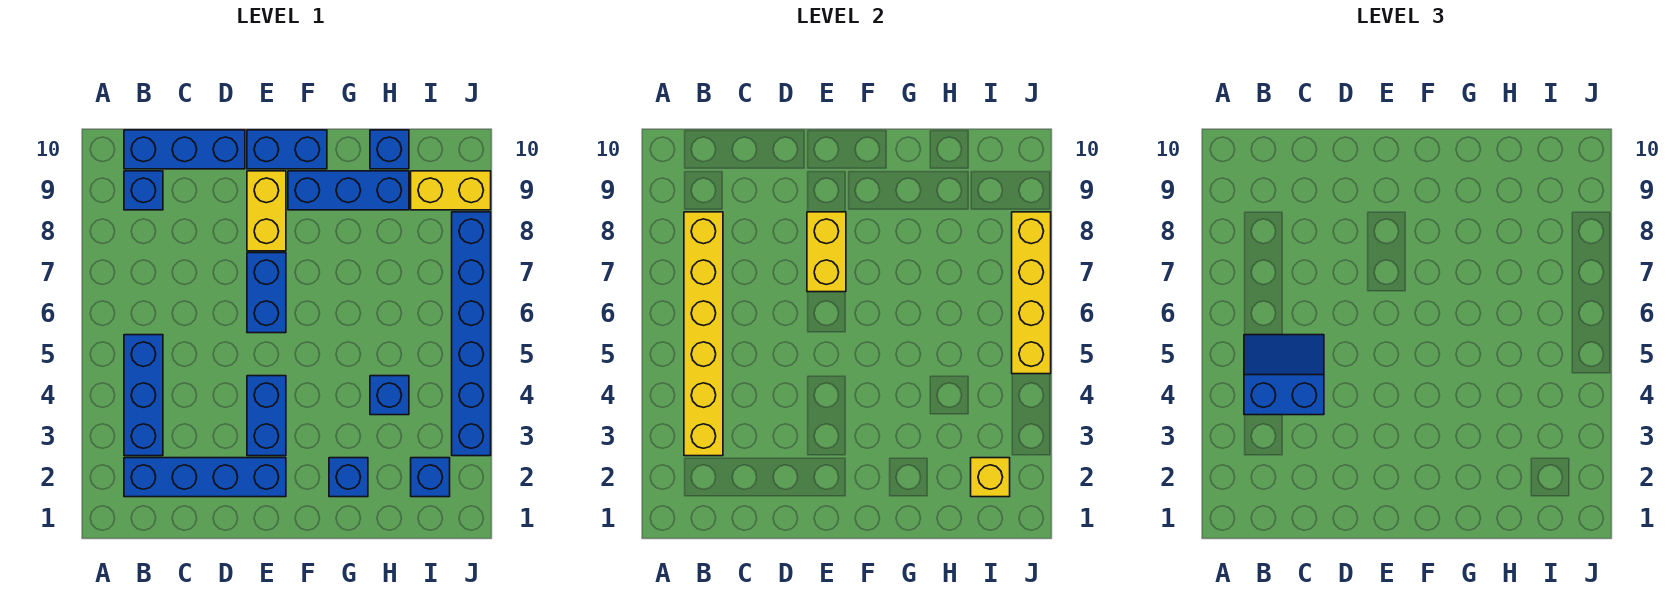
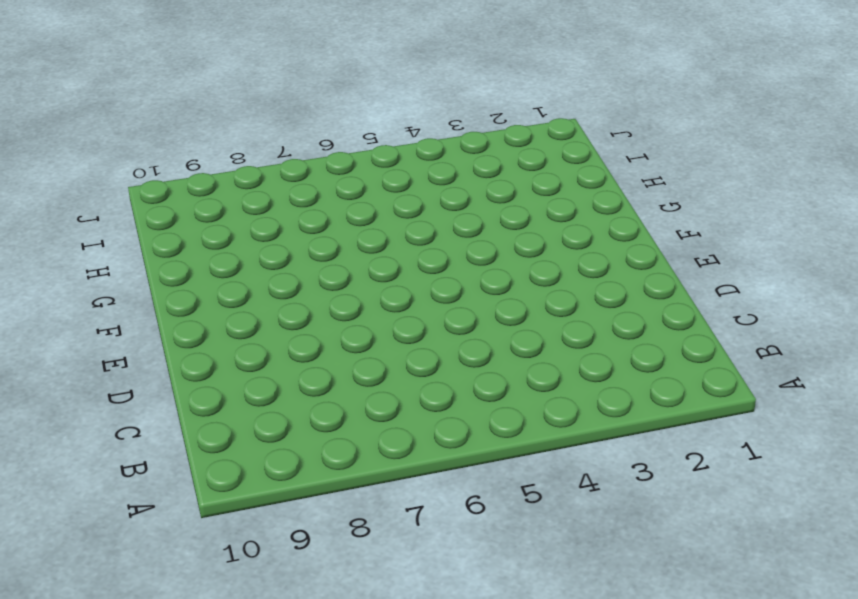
none -> blue 1x4 brick [124,458,286,497]
none -> blue 1x3 brick [124,335,163,456]
none -> blue 1x1 brick [124,171,163,210]

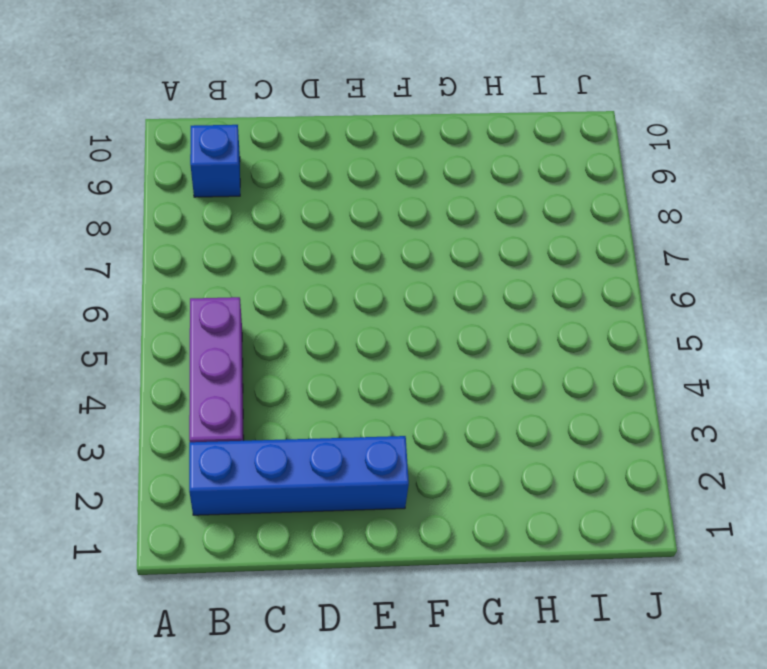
purple 1x3 brick [189,297,244,442] -> blue 1x3 brick [124,335,163,456]
none -> blue 1x3 brick [124,130,245,169]
none -> blue 1x2 brick [247,376,286,456]
none -> blue 1x2 brick [247,253,286,333]

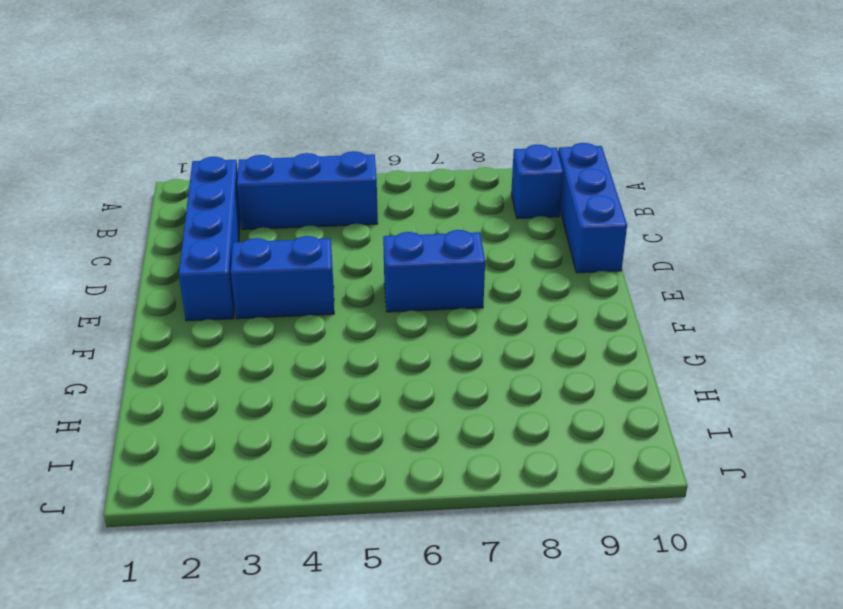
none -> yellow 1x2 brick [247,171,286,251]
none -> blue 1x2 brick [247,130,327,169]
none -> blue 1x3 brick [288,171,409,210]

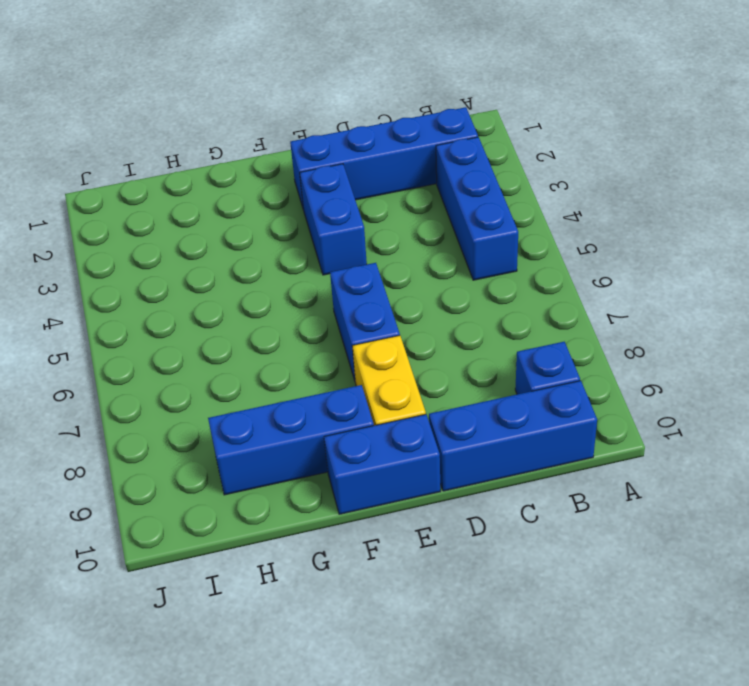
none -> blue 1x1 brick [329,458,368,497]
none -> blue 1x1 brick [370,376,409,415]
none -> blue 1x1 brick [370,130,409,169]

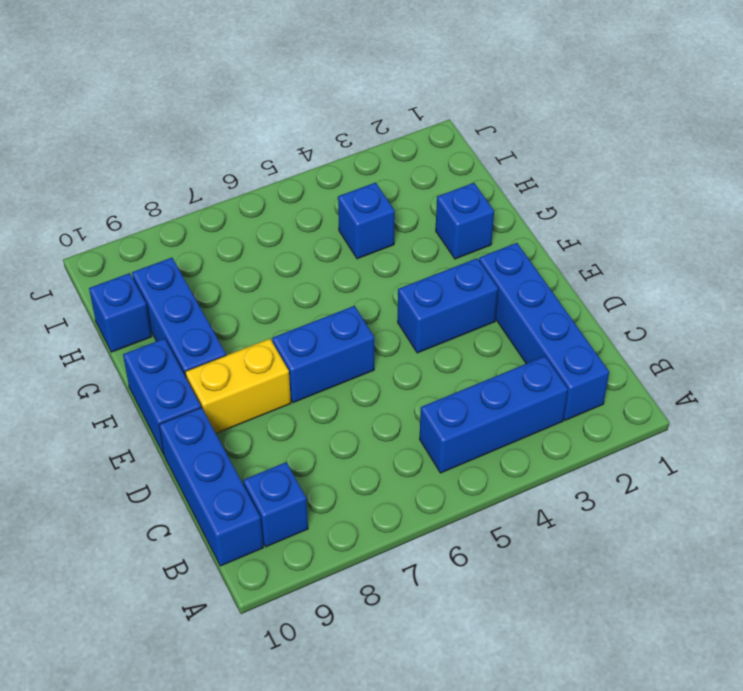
none -> blue 1x1 brick [411,458,450,497]
none -> yellow 1x2 brick [411,171,491,210]
none -> blue 1x6 brick [452,212,491,456]

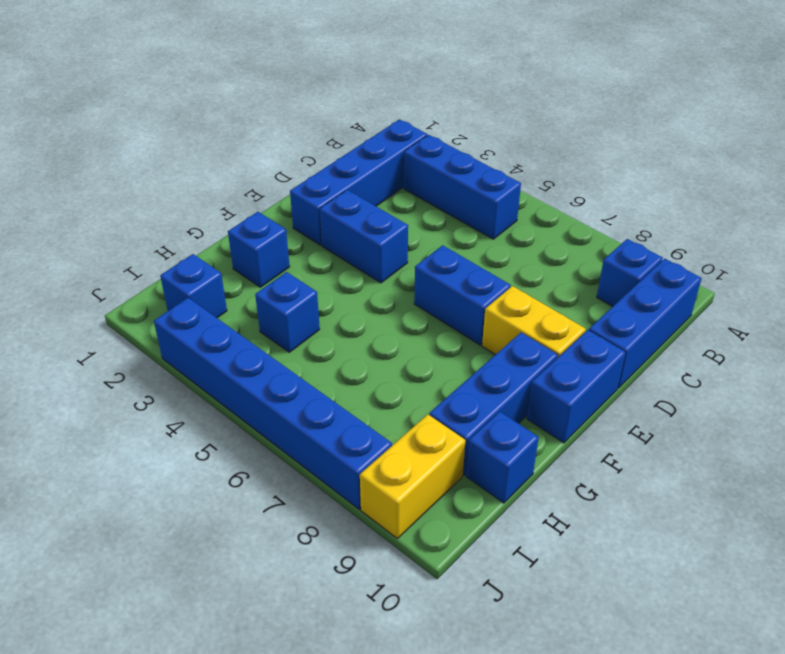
none -> yellow 1x6 brick [684,212,723,456]
none -> yellow 1x2 brick [807,212,846,292]
none -> yellow 1x1 brick [971,458,1010,497]

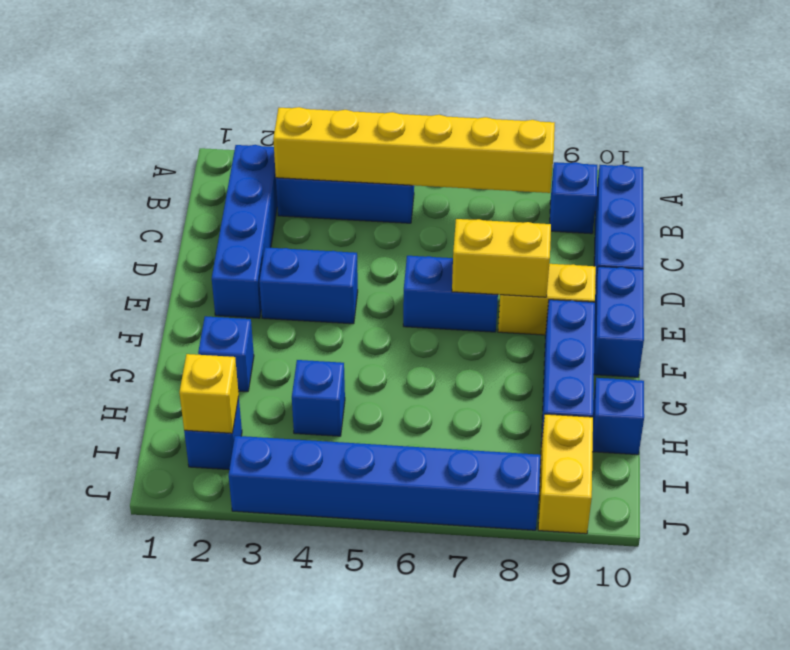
none -> yellow 1x4 brick [1012,212,1051,374]
none -> blue 2x2 slope [1244,335,1324,415]

